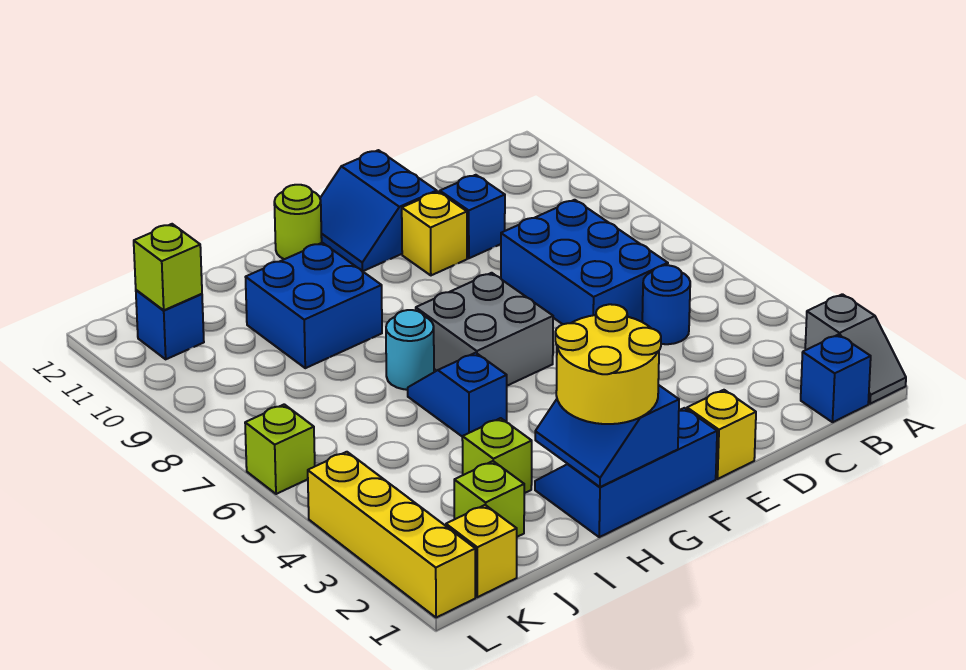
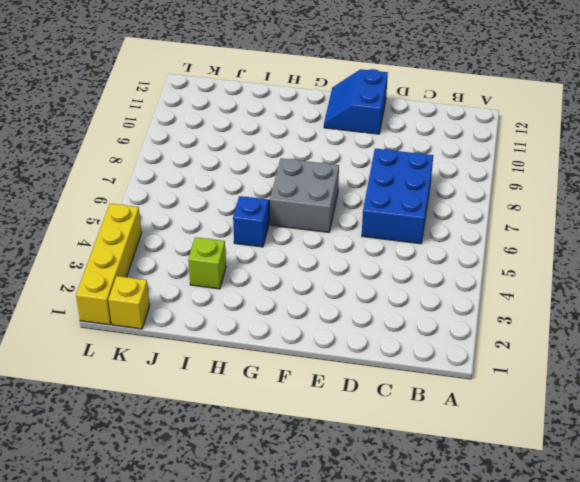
none -> grey 1x2 slope [805,294,906,404]
none -> blue 1x1 brick [801,335,871,422]
none -> blue 1x1 round brick [642,265,690,344]

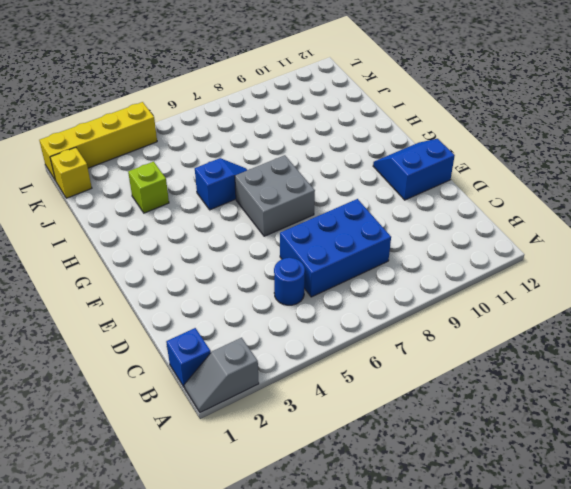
none -> blue 1x1 brick [440,175,505,258]
none -> yellow 1x1 brick [687,390,756,479]
none -> yellow 1x1 brick [402,192,467,275]

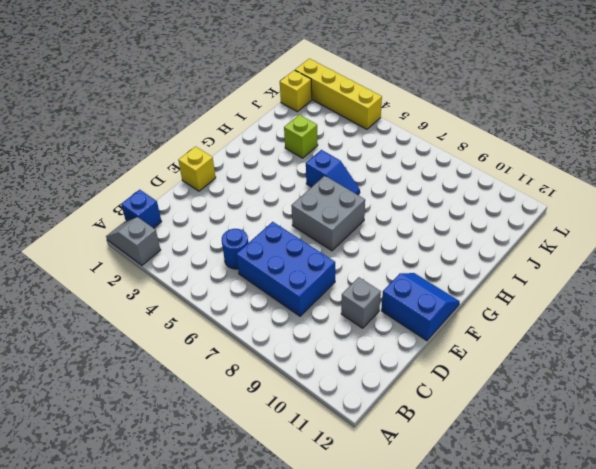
grey 1x1 brick [341,277,381,328] -> blue 1x1 brick [440,175,505,258]
none -> yellow 1x1 brick [402,192,467,275]
none -> blue 2x3 slope [535,408,717,537]
none -> lime 1x1 round brick [274,185,322,259]

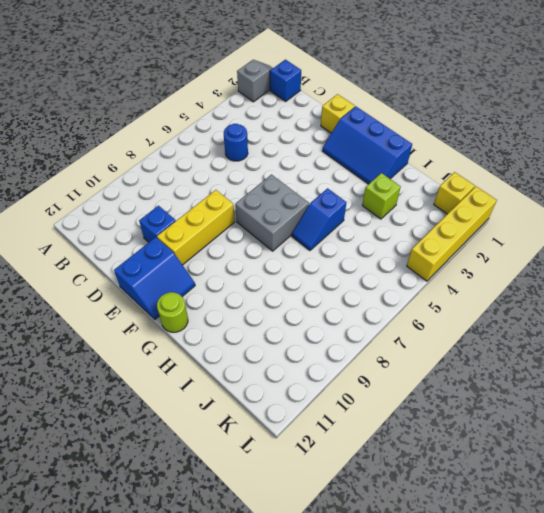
yellow 1x3 brick [157,190,235,265] -> yellow 1x1 brick [402,192,467,275]
none -> blue 2x3 brick [501,200,668,324]
none -> cyan 1x1 round brick [386,310,434,390]
none -> blue 2x2 brick [246,243,382,368]

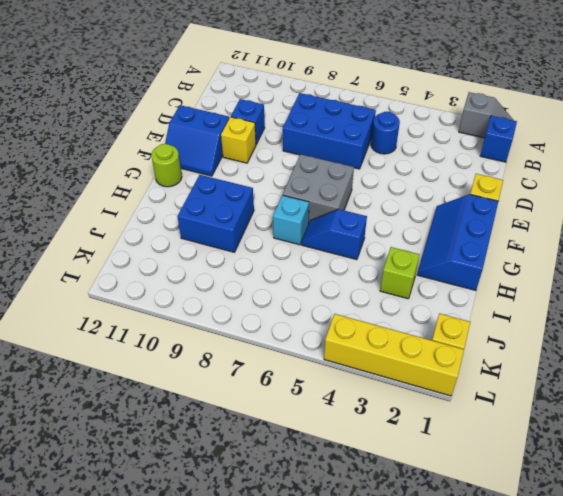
cyan 1x1 brick [273,195,309,245] -> cyan 1x1 round brick [386,310,434,390]
none -> lime 1x1 brick [454,461,524,537]
none -> blue 1x1 brick [136,290,204,359]
none -> lime 1x1 brick [245,404,315,494]

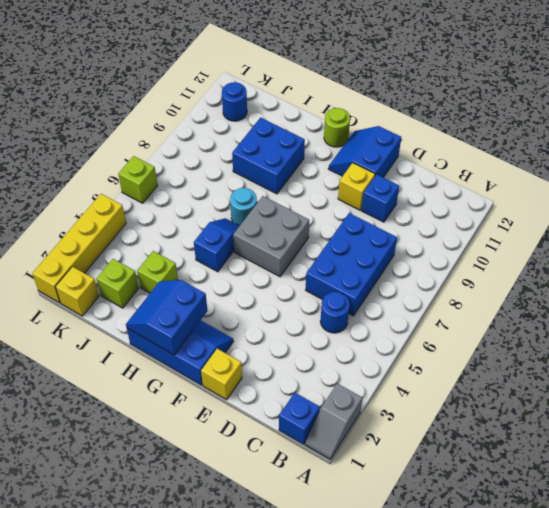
blue 1x1 round brick [222,82,247,121] -> blue 1x1 brick [136,290,204,359]
none -> lime 1x1 brick [134,224,202,310]
none -> yellow 2x2 round brick [555,304,661,424]

